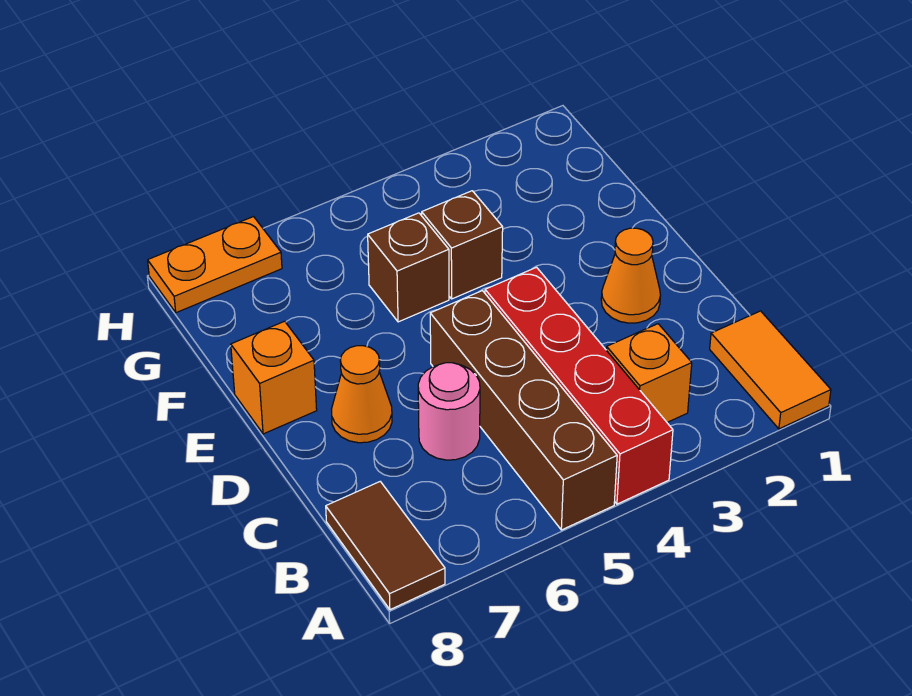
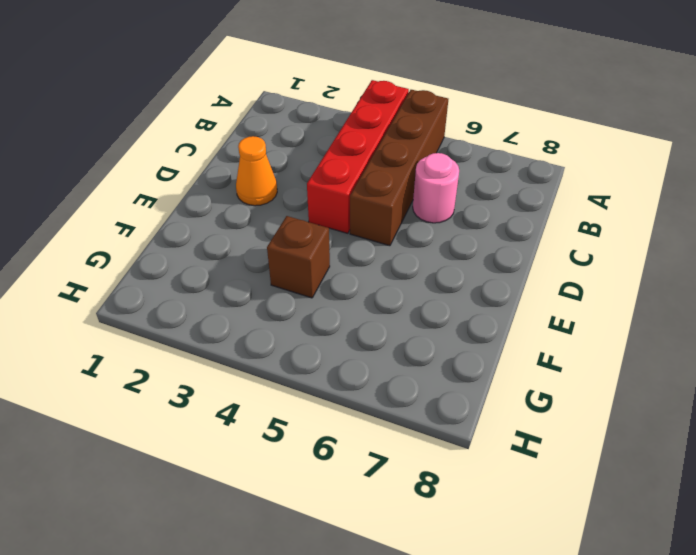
none -> orange 1x2 tile [710,311,831,429]
none -> brown 1x2 tile [326,482,445,610]
none -> orange 1x1 brick [606,324,692,422]

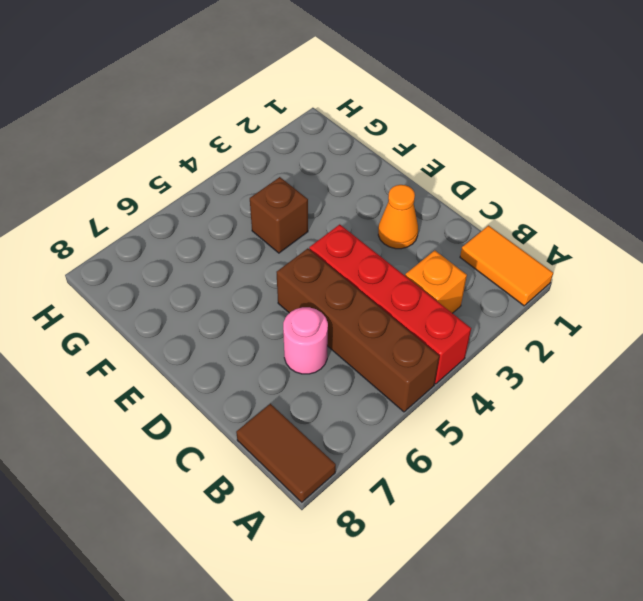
none -> orange 1x1 cone [331,346,392,443]
none -> orange 1x1 brick [231,321,317,434]
none -> brown 1x1 brick [368,213,449,322]

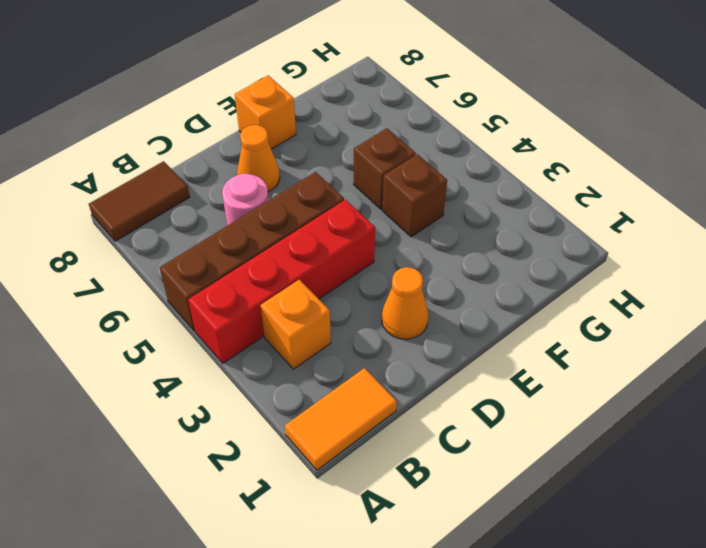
none -> orange 1x2 plate [148,217,282,313]

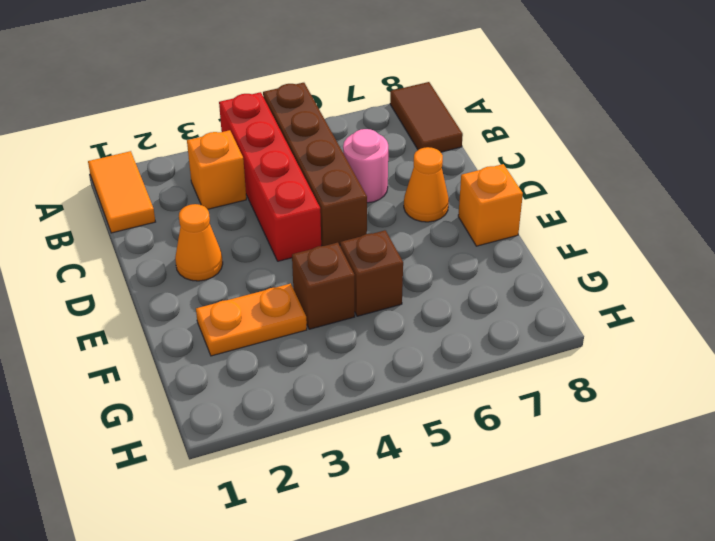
orange 1x2 plate [196,284,307,356] -> orange 1x2 plate moved to [148,217,282,313]

